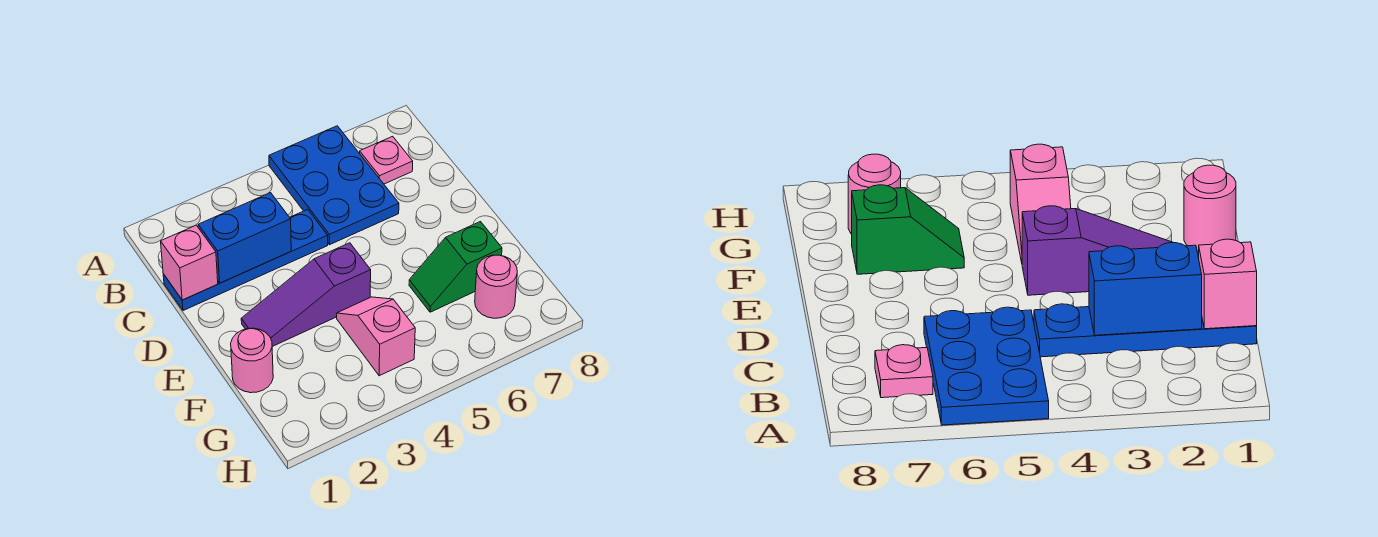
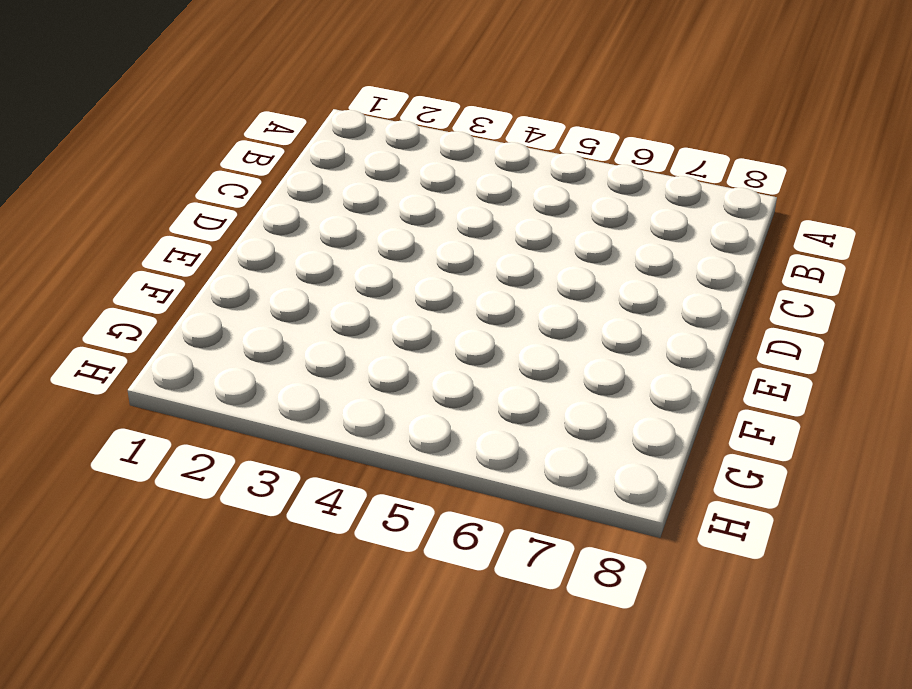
none -> blue 2x3 plate [269,126,399,245]
none -> pink 1x1 plate [360,136,413,184]

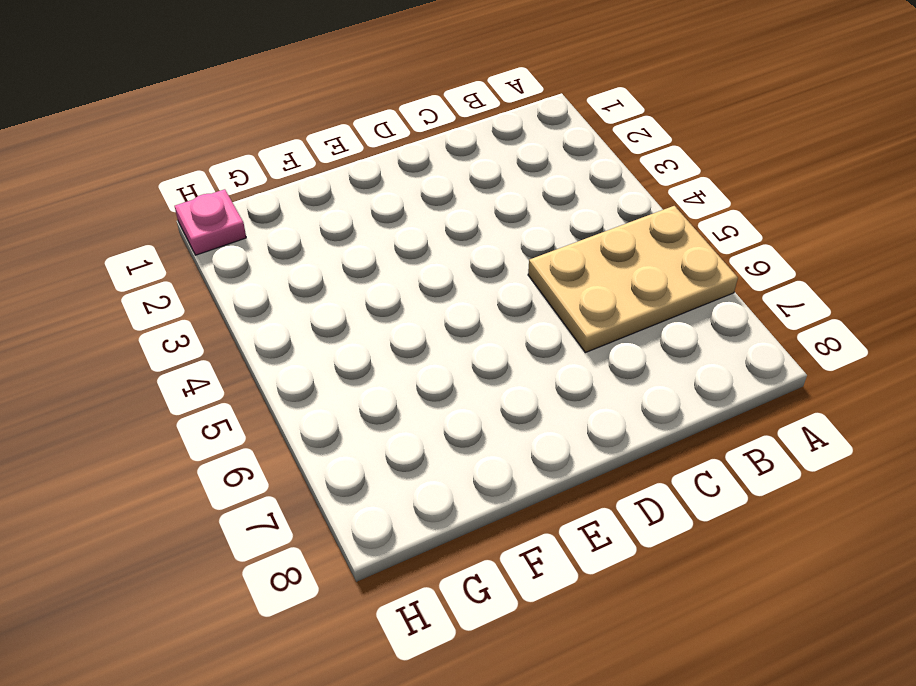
tan 2x3 plate [528,206,738,353] -> blue 2x3 plate [269,126,399,245]
pink 1x1 plate [175,189,246,255] -> pink 1x1 plate moved to [360,136,413,184]
none -> blue 1x4 plate [163,209,328,311]
none -> purple 1x3 slope [241,243,371,347]

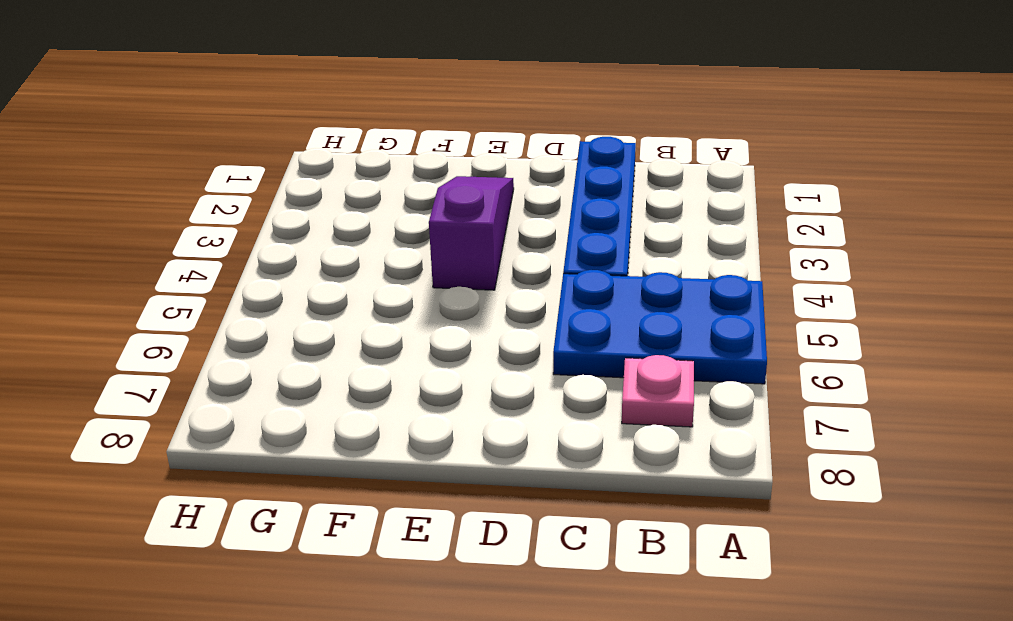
none -> pink 1x1 round brick [231,328,273,393]
none -> pink 1x2 slope [337,297,415,376]

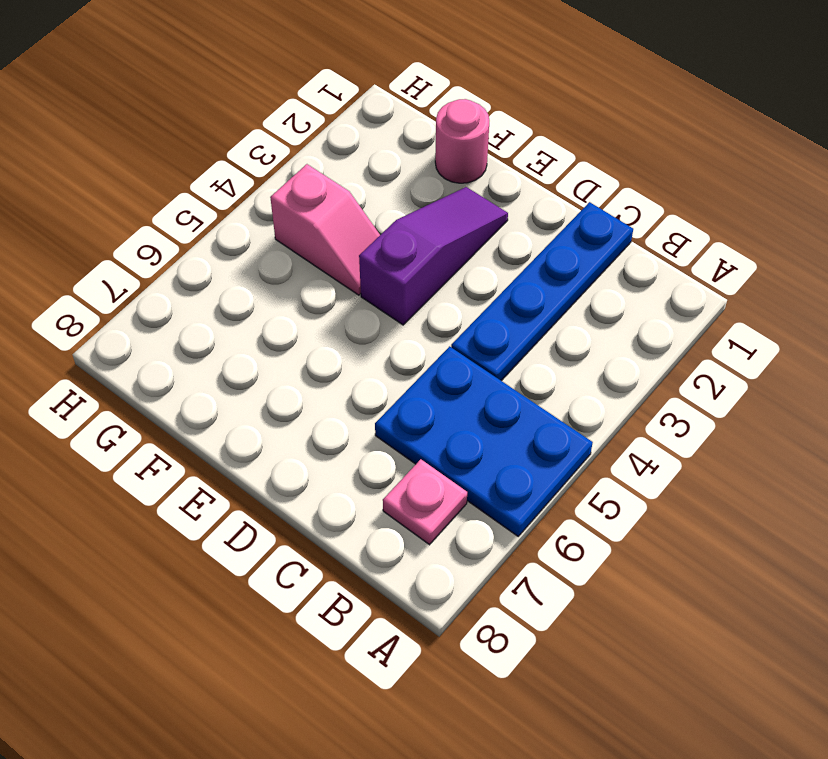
none -> green 1x2 slope [409,222,502,312]
none -> pink 1x1 round brick [475,255,517,318]

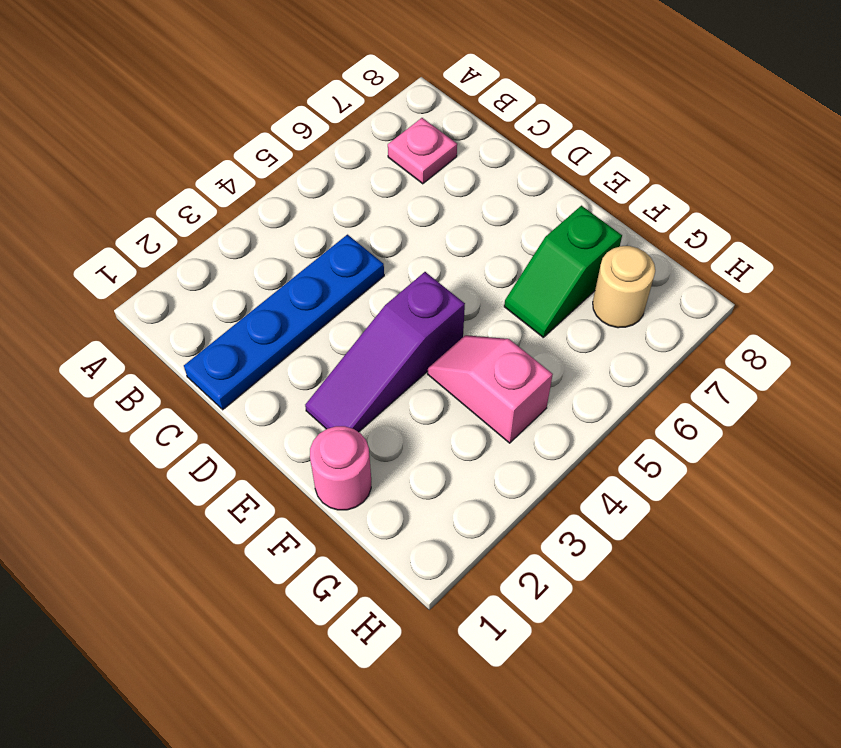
tan 1x1 round brick [593,246,655,328] -> pink 1x1 round brick [475,255,517,318]
none -> blue 2x3 plate [269,126,399,245]
none -> pink 1x1 brick [161,225,218,300]

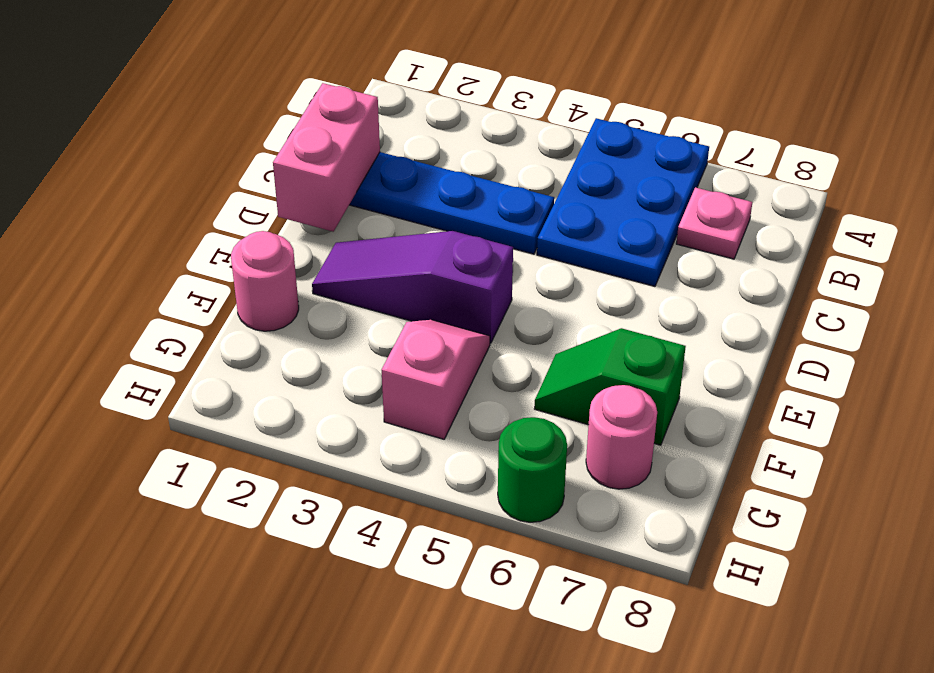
pink 1x2 brick [273,83,380,232] -> pink 1x1 brick [161,225,218,300]
green 1x1 round brick [498,417,567,522] -> none
none -> blue 1x2 brick [198,193,291,283]

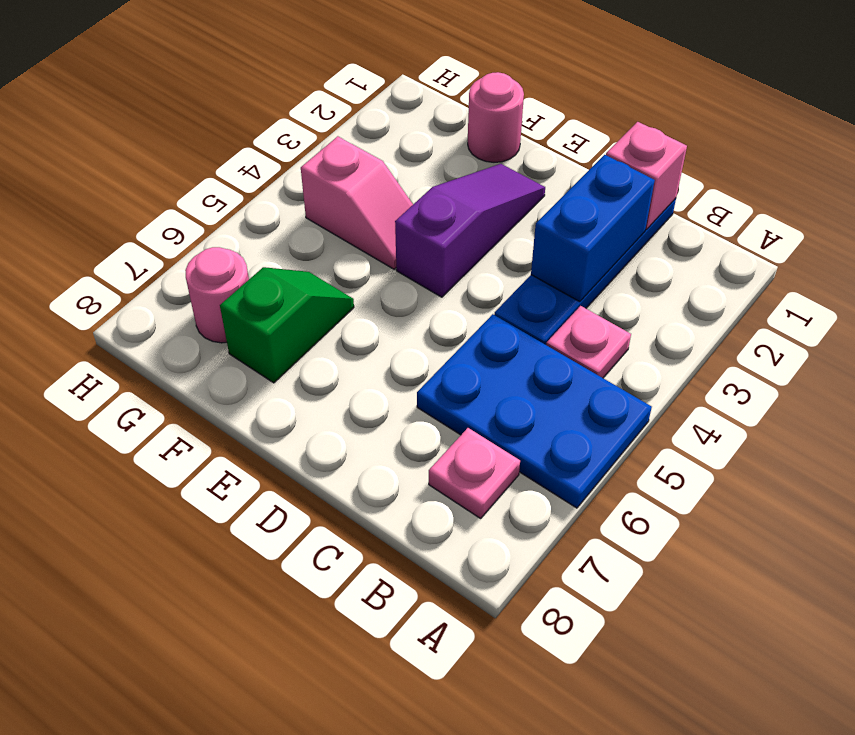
pink 1x1 plate [546,306,631,378] -> none

